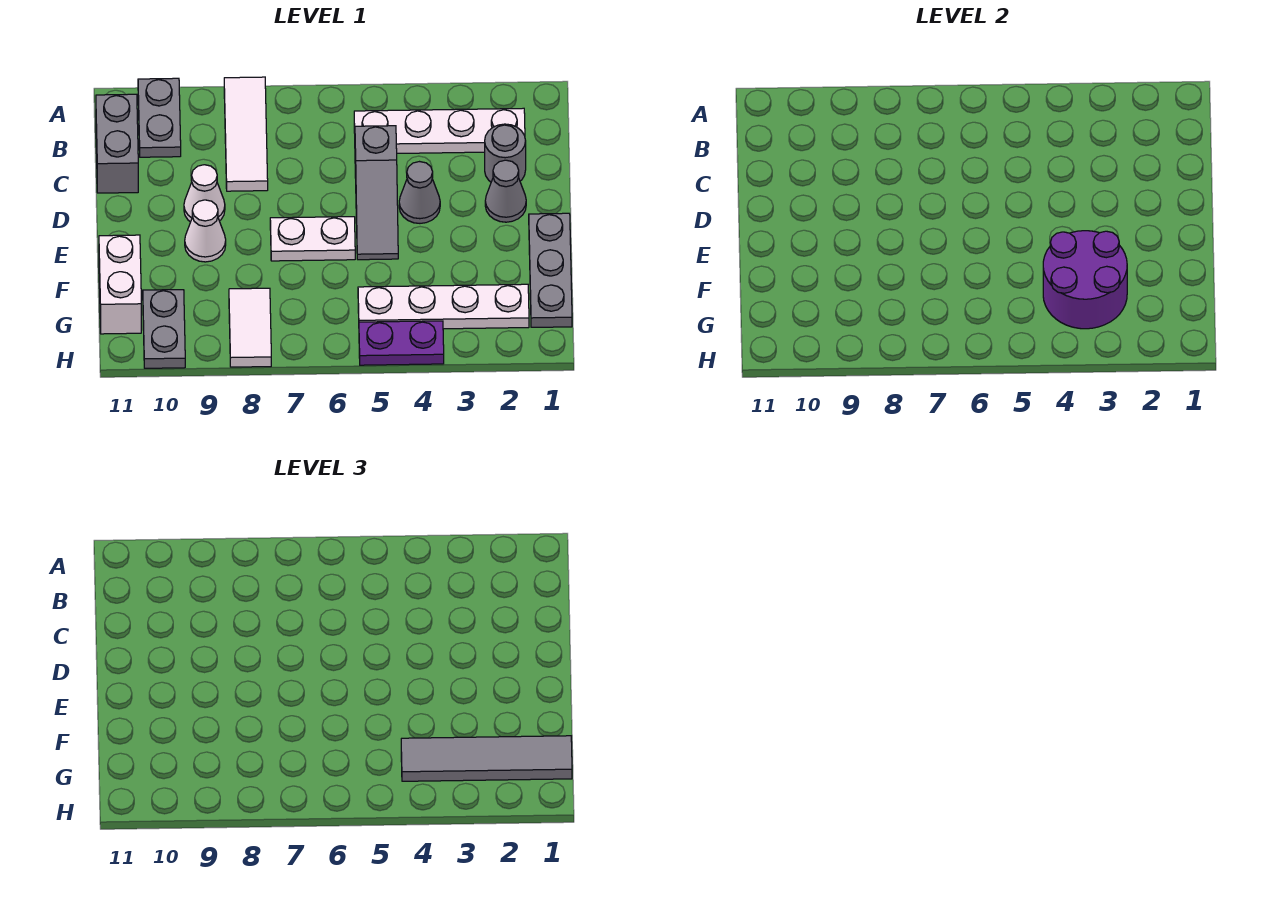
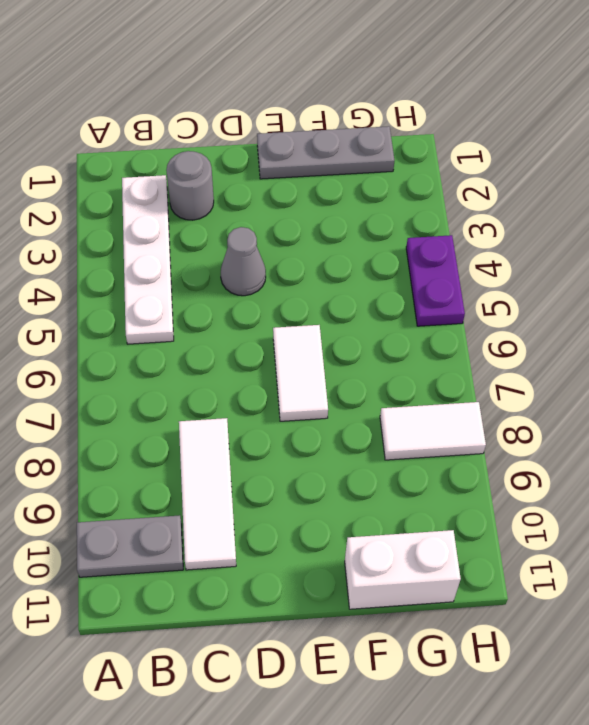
white 1x3 tile [179,418,236,570] -> white 1x3 tile turned to [224,77,268,191]
white 1x2 tile [273,325,328,421] -> white 1x2 plate [270,217,355,261]
none -> grey 1x2 brick [96,94,138,193]
none -> grey 1x3 slope [355,126,398,260]
none -> grey 1x1 cone [485,160,526,222]

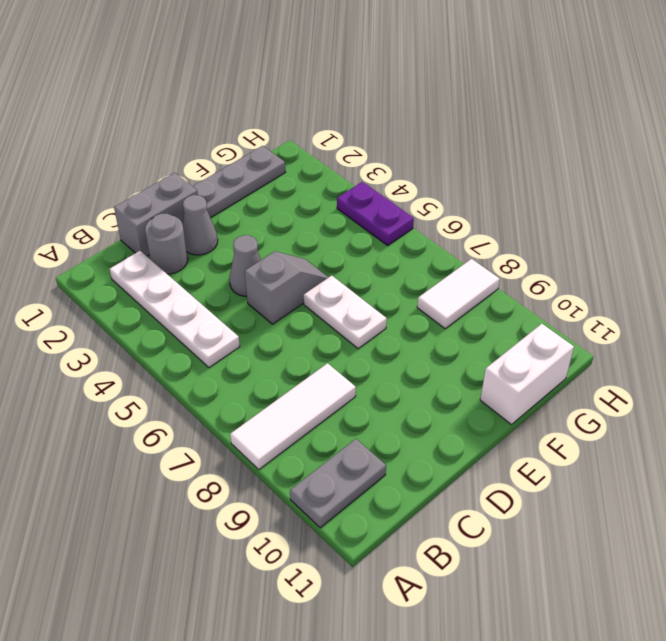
grey 1x2 brick [114,173,198,256] -> grey 1x2 brick moved to [96,94,138,193]
grey 1x2 slope [245,251,329,324] -> grey 1x3 slope [355,126,398,260]
none -> white 1x1 cone [184,165,225,222]
none -> white 1x1 cone [185,200,226,262]
none -> white 1x4 plate [358,284,529,329]

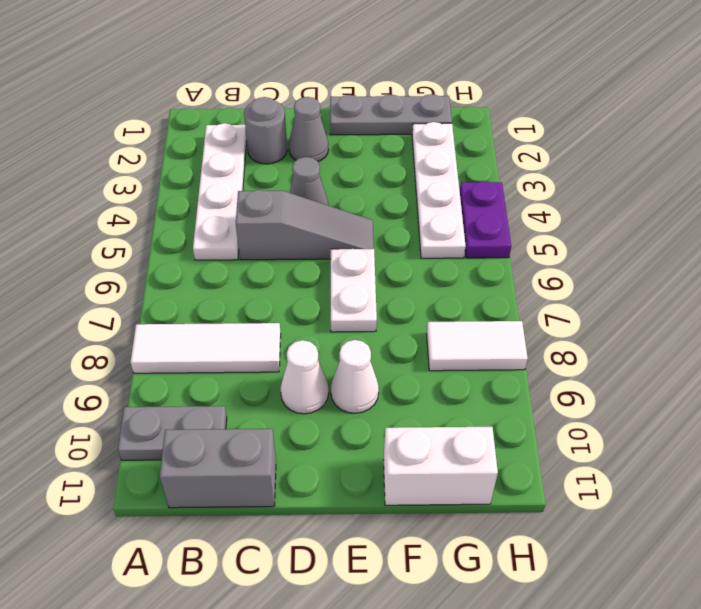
none -> grey 1x2 plate [143,290,185,368]
none -> purple 2x2 round brick [1043,231,1127,329]
none -> grey 1x4 tile [401,736,572,781]

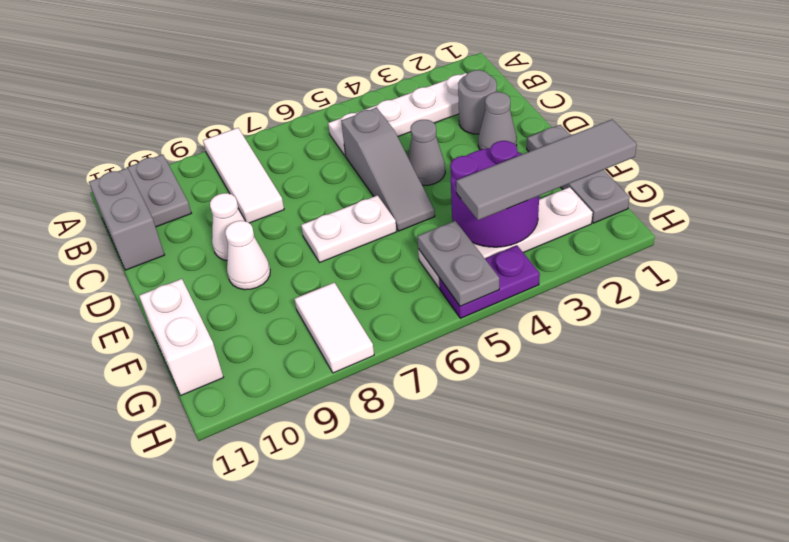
grey 1x2 plate [417,221,499,306] -> grey 1x2 plate moved to [143,290,185,368]

